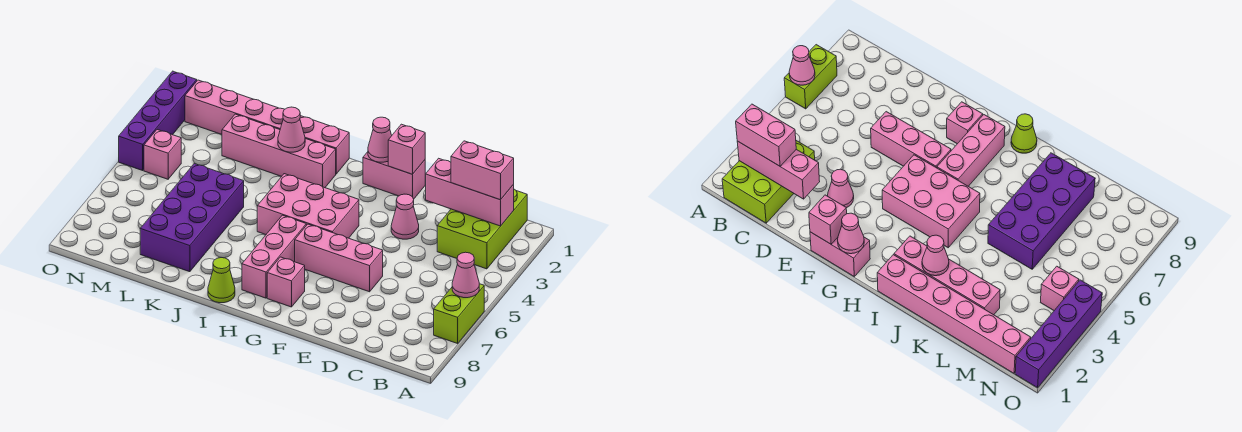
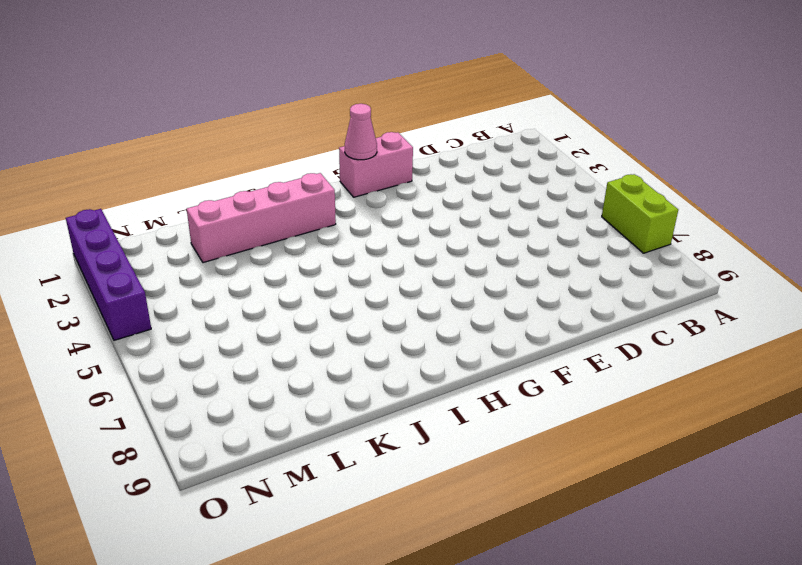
none -> lime 2x3 brick [437,189,527,269]
none -> pink 1x1 cone [391,194,419,239]
none -> pink 1x3 brick [295,224,383,292]

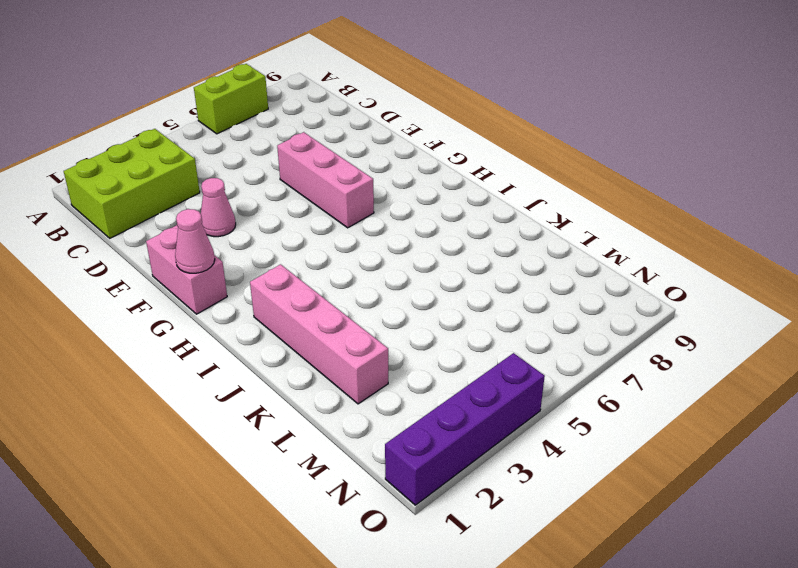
none -> pink 2x3 brick [257,174,359,238]
none -> pink 1x1 brick [267,257,305,307]
none -> pink 1x3 brick [242,215,306,298]

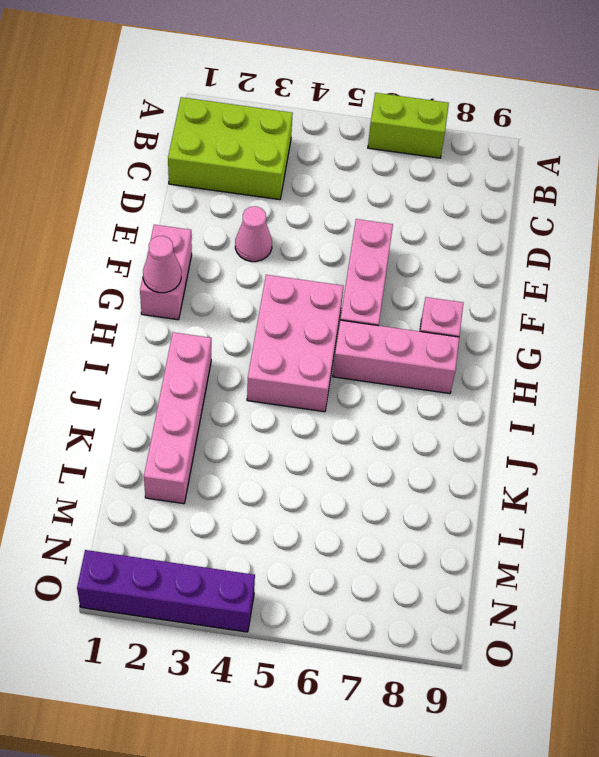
none -> pink 1x6 brick [185,80,349,174]
none -> lime 1x1 cone [208,258,235,303]
none -> purple 2x4 brick [140,164,244,272]

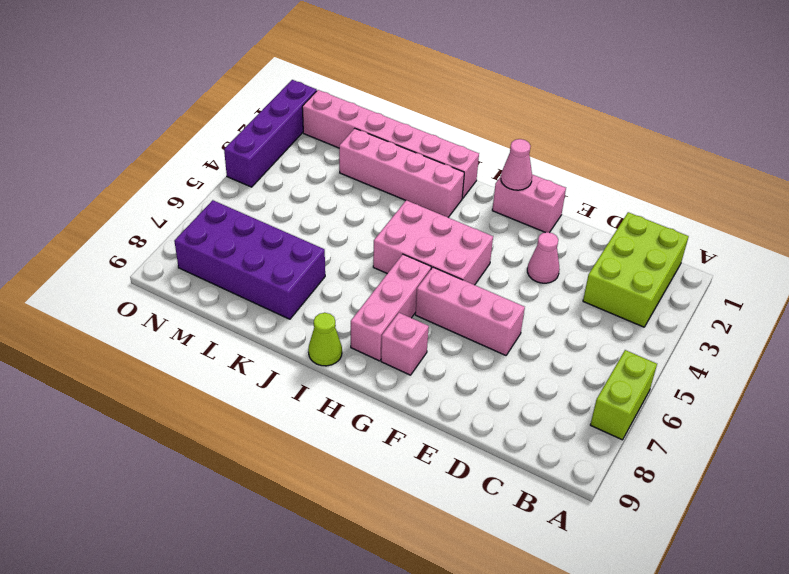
purple 2x4 brick [174,200,325,319] -> purple 2x4 brick turned to [140,164,244,272]
none -> pink 1x1 brick [144,130,181,179]
none -> pink 1x1 cone [452,252,479,298]
none -> pink 1x3 brick [425,158,514,226]

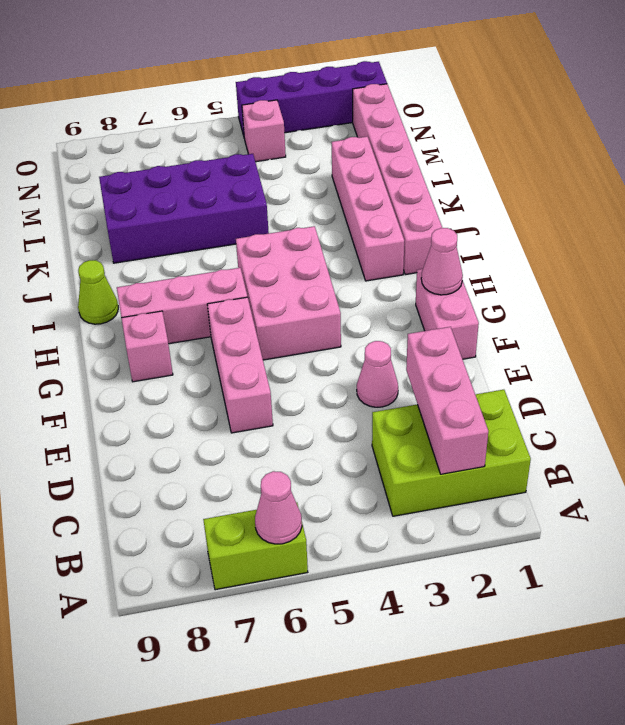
none -> pink 1x1 brick [388,124,425,174]
none -> pink 1x1 cone [278,107,305,152]
none -> pink 1x2 brick [451,141,514,200]

